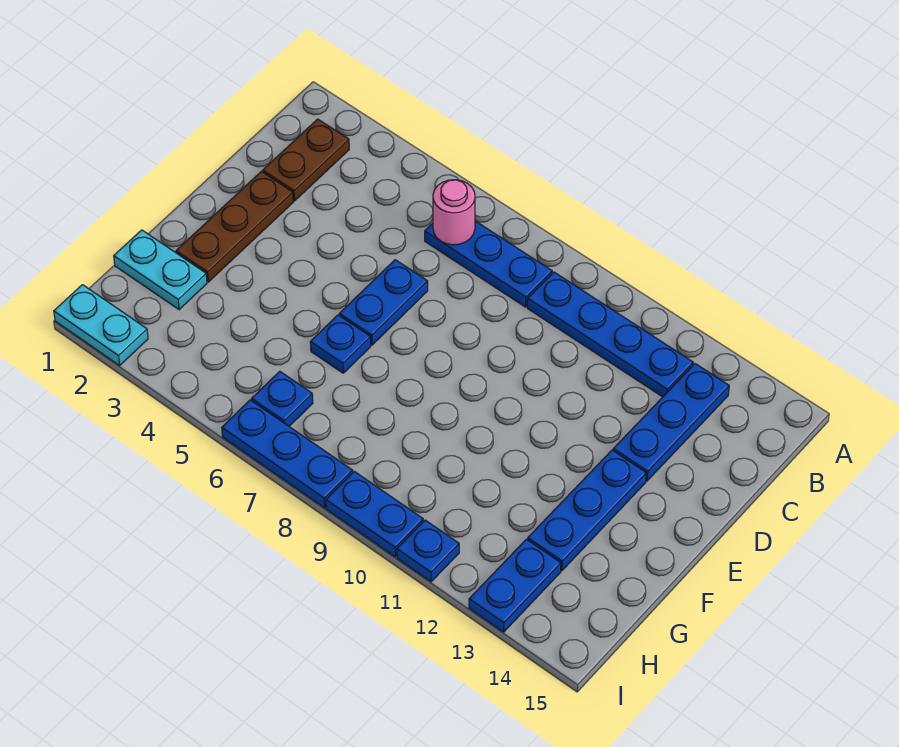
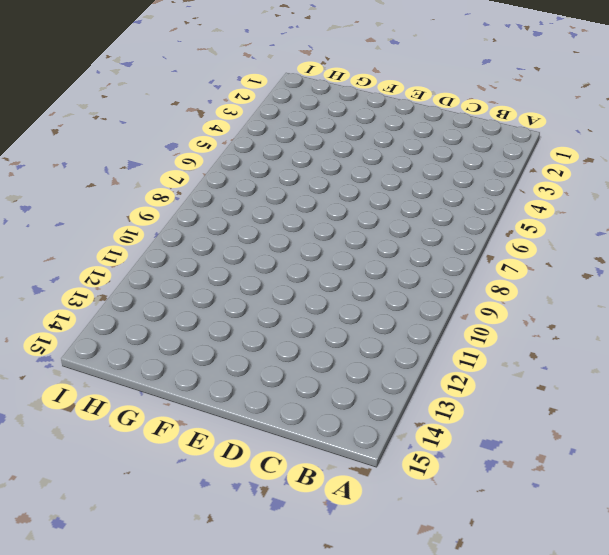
none -> brown 1x2 plate [263,119,349,201]
none -> blue 1x3 plate [425,221,552,307]
none -> blue 1x4 plate [527,272,693,397]

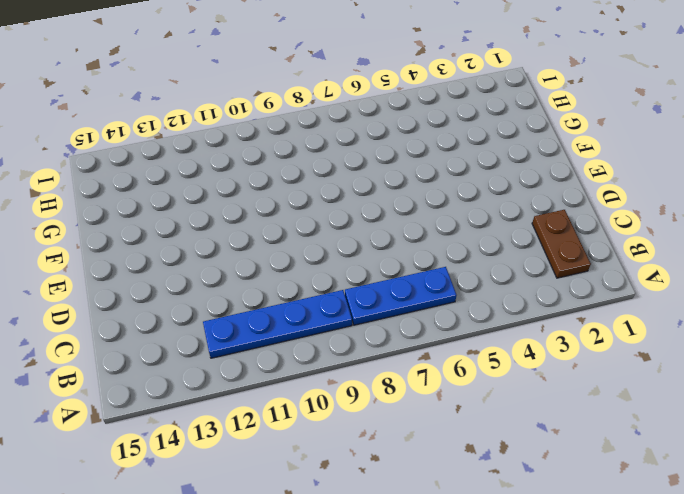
none -> blue 1x3 plate [613,364,729,481]
none -> brown 1x3 plate [176,172,293,282]
none -> blue 1x2 plate [339,260,428,345]

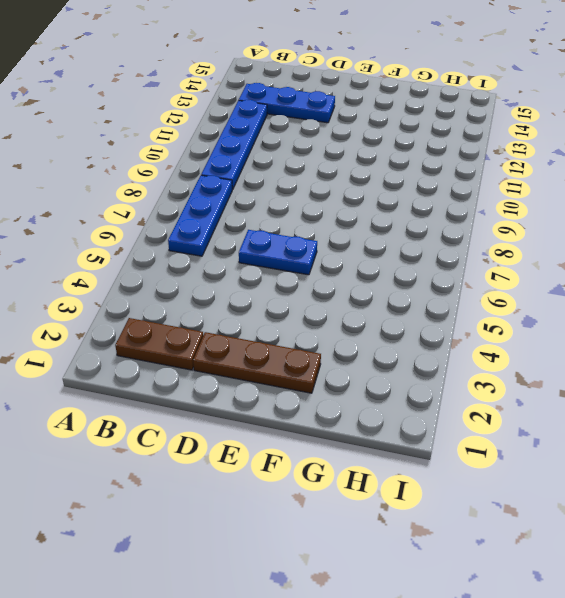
none -> blue 1x3 plate [528,450,646,571]
none -> blue 1x1 plate [310,315,371,373]
none -> cyan 1x2 plate [114,230,207,310]

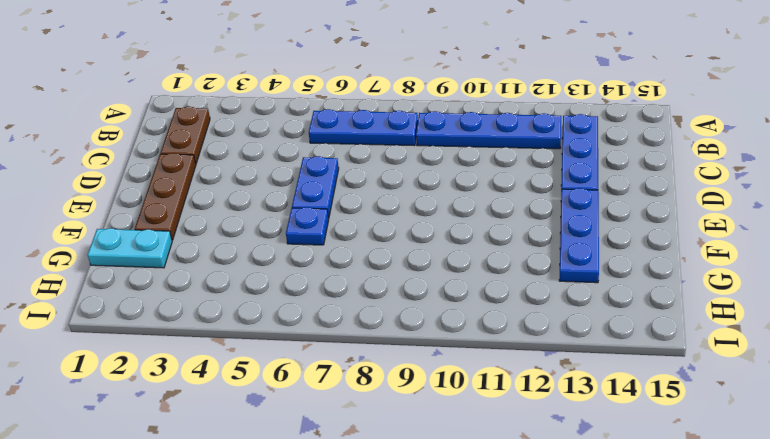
none -> blue 1x1 plate [252,371,313,426]
none -> blue 1x2 plate [469,539,561,632]
none -> cyan 1x2 plate [54,285,148,365]

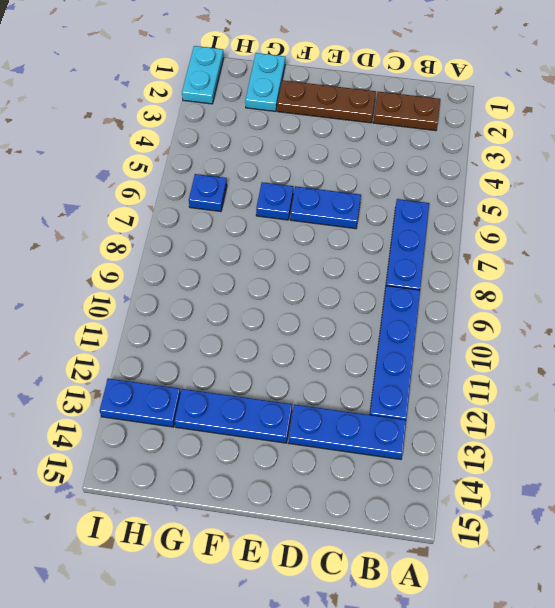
none -> blue 1x3 plate [222,400,353,508]
none -> blue 1x2 plate [326,471,423,557]
none -> blue 1x1 plate [397,520,459,582]

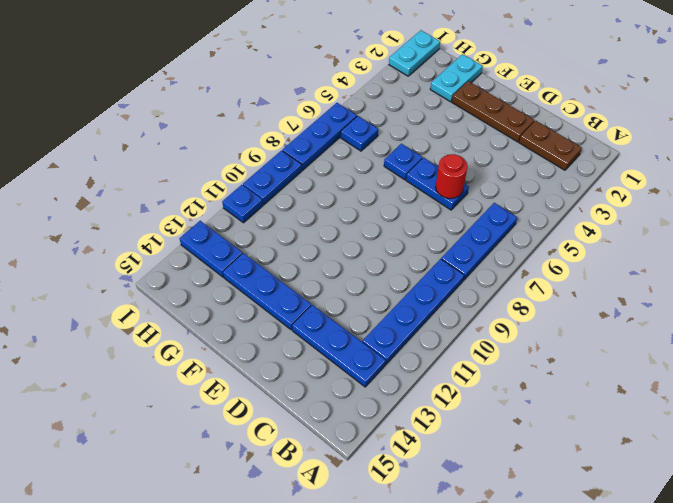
red 1x1 round brick [436,154,468,199] -> none
none -> pink 1x1 round brick [433,180,475,245]

